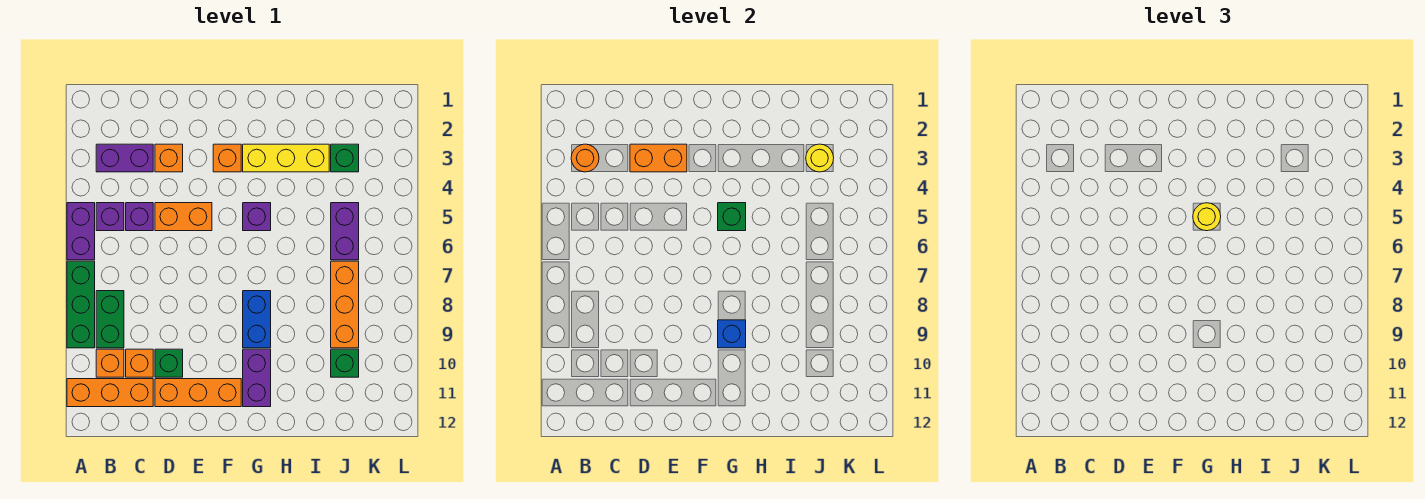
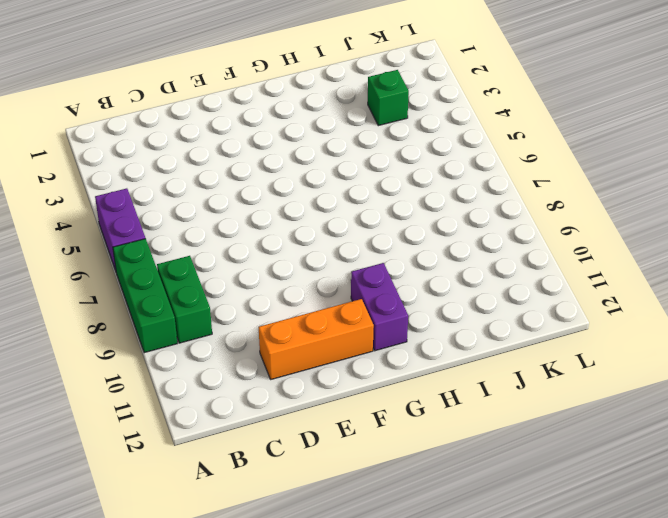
none -> orange 1x3 brick [67,379,153,407]
none -> purple 1x2 brick [96,144,153,172]
none -> purple 1x1 brick [96,203,124,231]

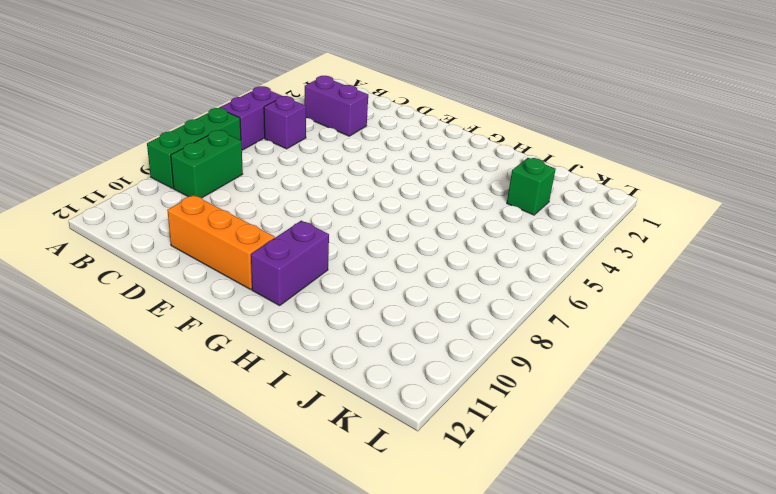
none -> orange 1x3 brick [67,379,153,407]
none -> orange 1x1 brick [96,349,124,377]
none -> purple 1x1 brick [126,203,153,231]

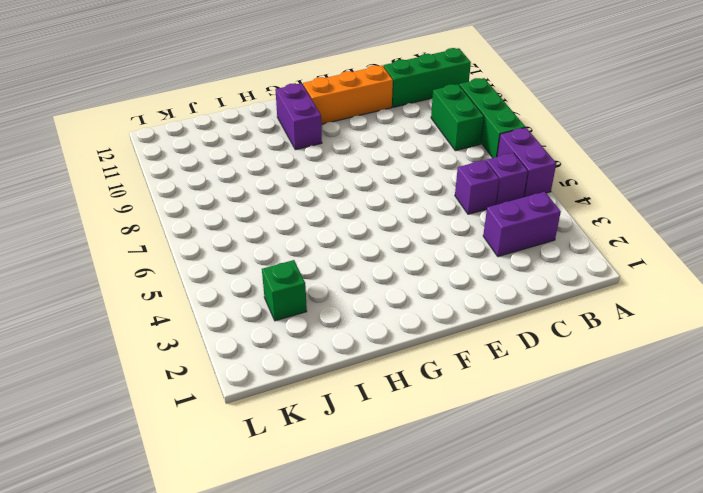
green 1x3 brick [383,48,471,107] -> orange 1x3 brick [67,379,153,407]
none -> orange 1x1 brick [96,349,124,377]
none -> orange 1x1 brick [126,349,153,377]
none -> orange 1x1 brick [155,144,183,172]

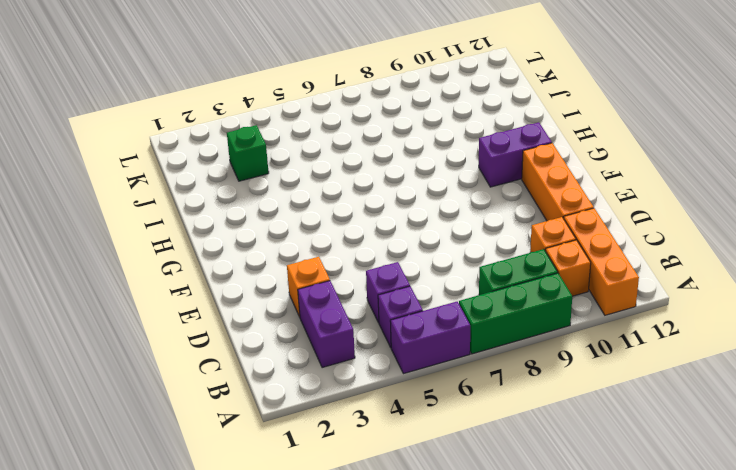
none -> orange 1x2 brick [155,203,212,231]
none -> green 1x1 brick [155,349,183,377]
none -> orange 1x1 brick [213,144,241,172]

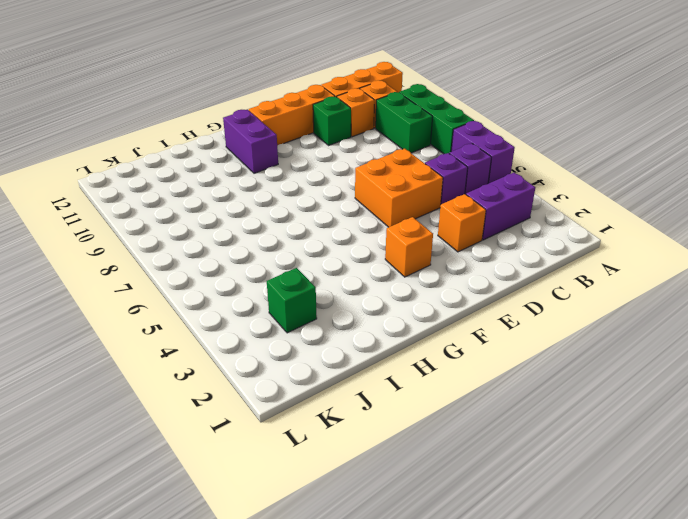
orange 2x2 brick [355,149,443,227] -> orange 1x2 brick [155,203,212,231]
none -> yellow 1x3 brick [243,144,329,172]
none -> purple 1x1 brick [243,203,271,231]
none -> blue 1x2 brick [243,291,271,348]

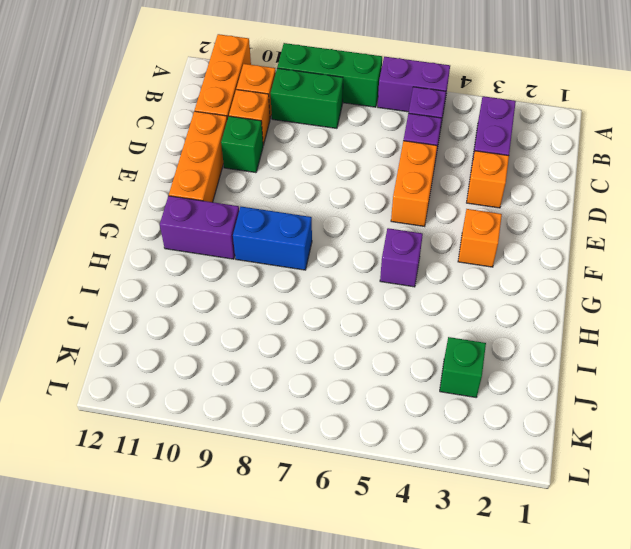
none -> yellow 1x3 brick [243,144,329,172]
none -> purple 1x2 brick [331,203,359,260]
none -> orange 1x3 brick [331,261,359,348]

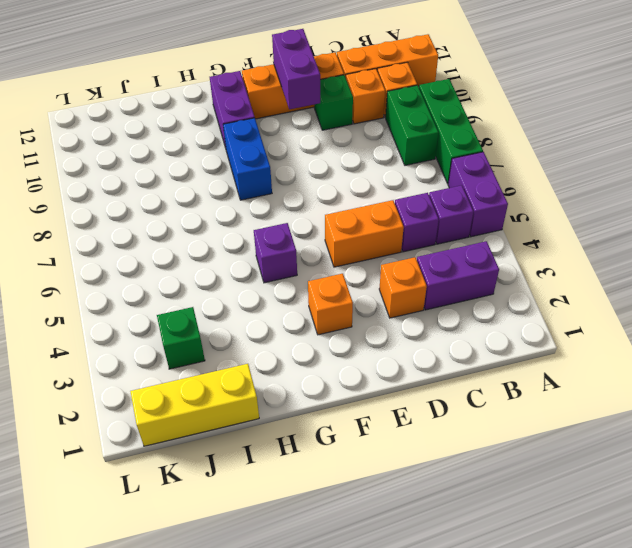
purple 1x2 brick [272,29,320,109] -> purple 1x2 brick moved to [331,203,359,260]
yellow 1x3 brick [130,364,259,446] -> yellow 1x3 brick moved to [243,144,329,172]
none -> orange 1x3 brick [331,261,359,348]
none -> green 1x1 brick [331,349,359,377]
none -> orange 1x1 round brick [571,144,599,172]

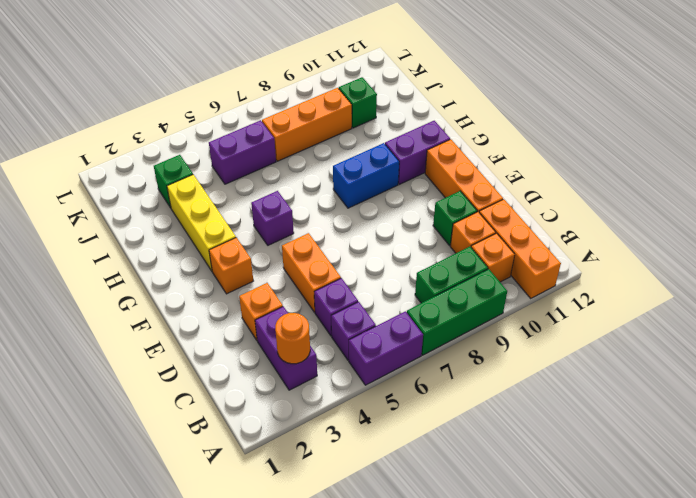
none -> orange 1x2 brick [630,144,687,172]
none -> green 1x1 brick [718,203,746,231]
none -> blue 1x1 brick [718,320,746,348]

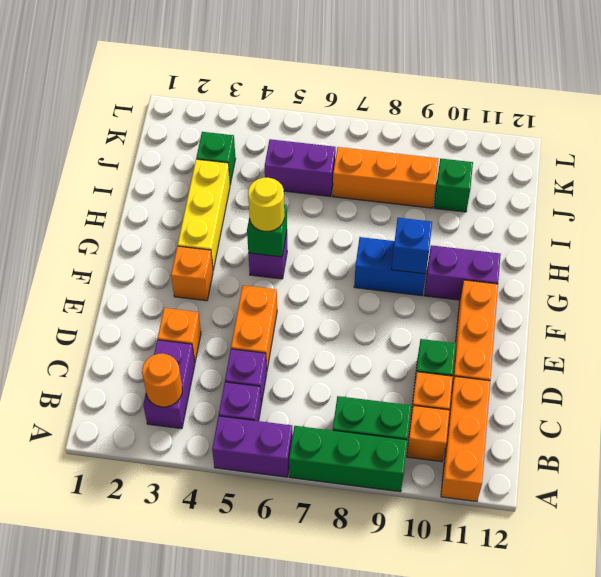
none -> orange 1x2 brick [630,144,687,172]
none -> yellow 1x1 round brick [806,144,834,172]

